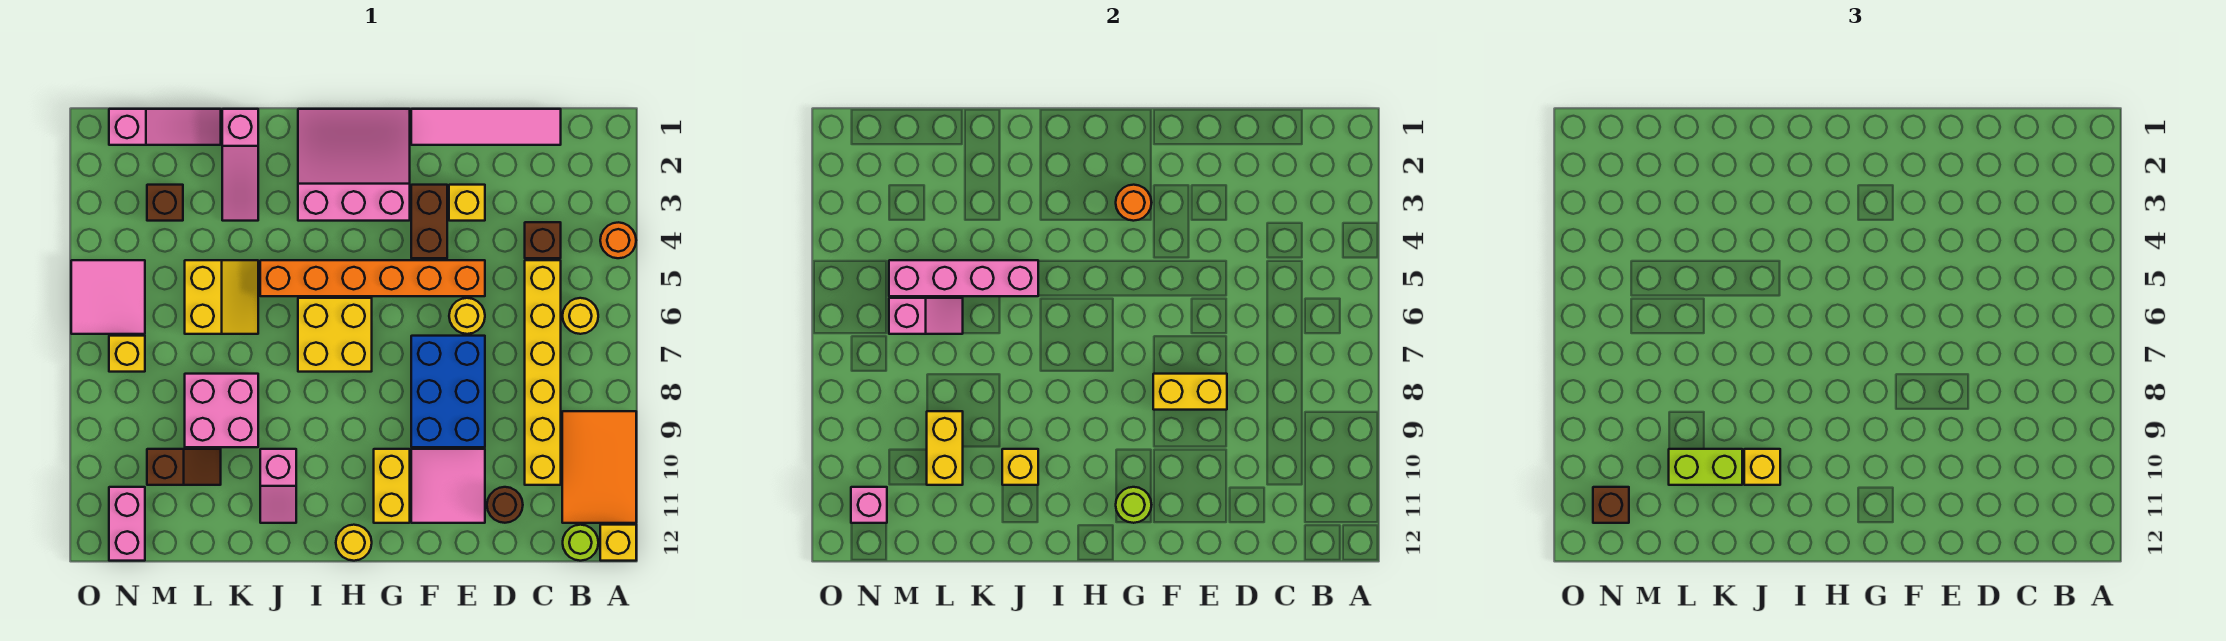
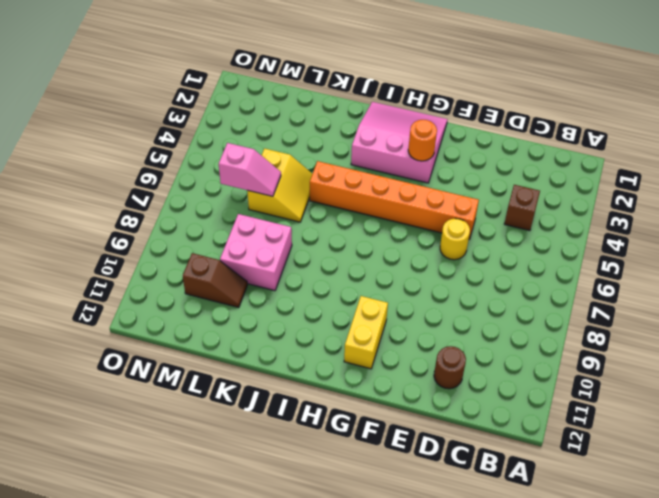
none -> orange 1x1 round brick [600,222,636,258]
none -> orange 2x3 tile [562,411,636,523]
none -> yellow 1x1 brick [600,525,636,561]
none -> yellow 1x1 round brick [563,298,598,334]

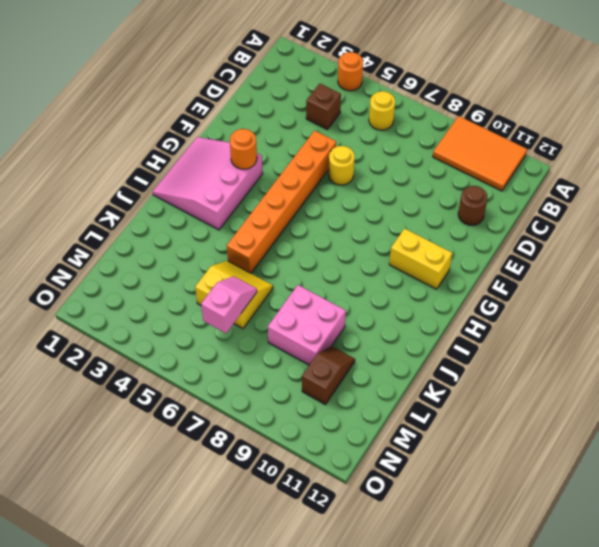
none -> yellow 1x1 brick [600,525,636,561]
none -> lime 1x1 round brick [563,525,598,561]
none -> pink 1x4 tile [411,109,561,145]
none -> yellow 1x6 brick [525,260,561,485]

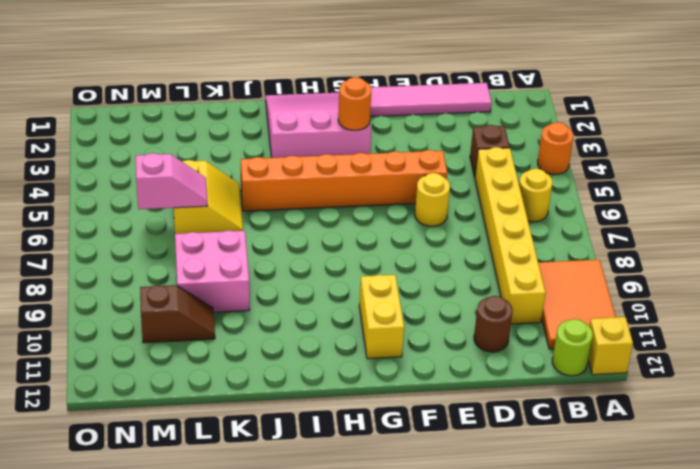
none -> yellow 1x1 brick [449,185,485,221]
none -> blue 2x3 brick [411,336,485,447]
none -> pink 2x2 tile [411,449,485,523]
none -> brown 1x2 brick [411,185,447,258]

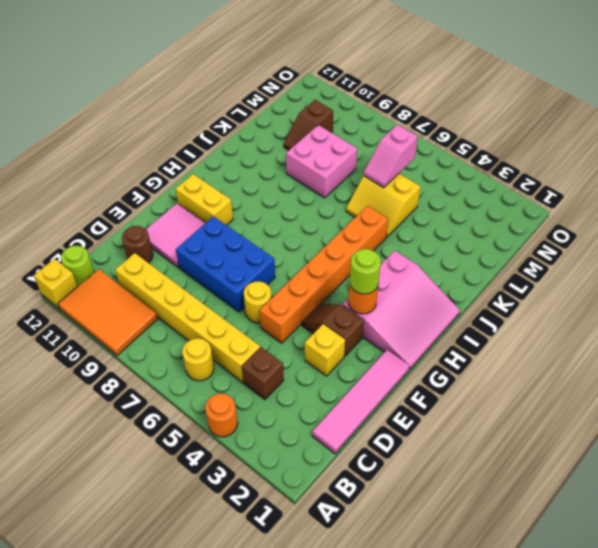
brown 1x2 slope [301,304,364,356] -> brown 1x2 brick [411,185,447,258]
lime 1x1 round brick [350,249,381,294] -> lime 1x1 round brick moved to [1116,487,1151,523]
none -> yellow 2x2 brick [298,298,372,372]
none -> yellow 1x1 round brick [336,525,372,561]
none -> pink 1x2 slope [260,449,296,523]
none -> pink 1x3 slope [222,109,258,221]

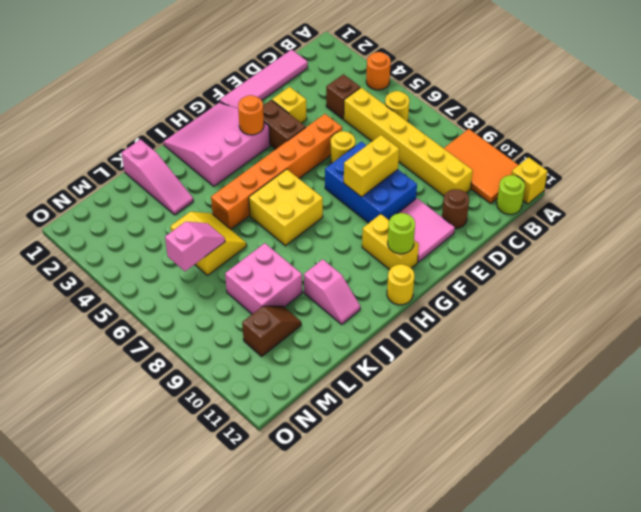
none -> pink 1x3 slope [109,109,221,145]
none -> brown 1x1 brick [147,185,183,221]
none -> pink 2x2 tile [71,260,145,334]
none -> yellow 1x1 brick [109,336,145,372]

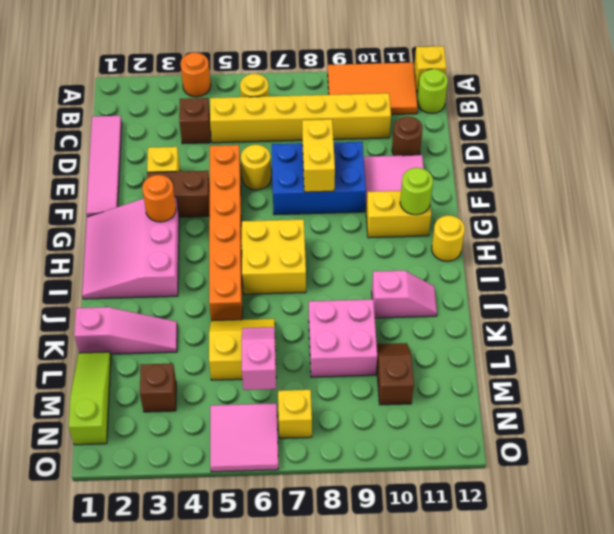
lime 1x3 slope [69,352,111,445] -> pink 1x3 slope [109,109,221,145]
none -> pink 1x2 brick [109,487,145,561]
none -> pink 1x4 brick [889,260,1038,296]
none -> yellow 1x1 brick [1002,449,1038,485]
none -> yellow 1x2 brick [927,411,963,485]

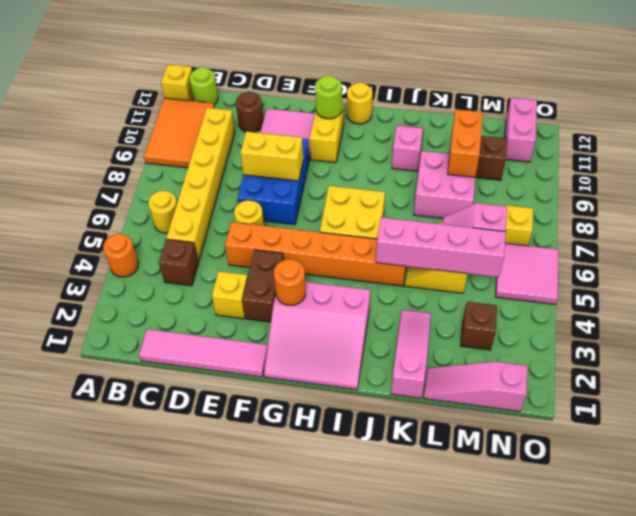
orange 1x2 brick [448,110,483,177] -> yellow 1x2 brick [927,411,963,485]
none -> yellow 1x1 brick [1002,449,1038,485]
none -> pink 1x1 brick [851,487,887,523]
none -> yellow 1x1 brick [1744,449,1780,485]
none -> lime 1x2 brick [1669,449,1742,485]

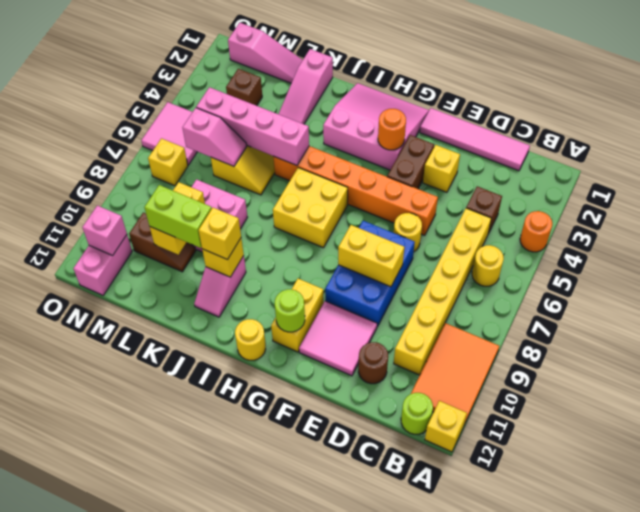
none -> brown 1x1 brick [1593,487,1629,523]

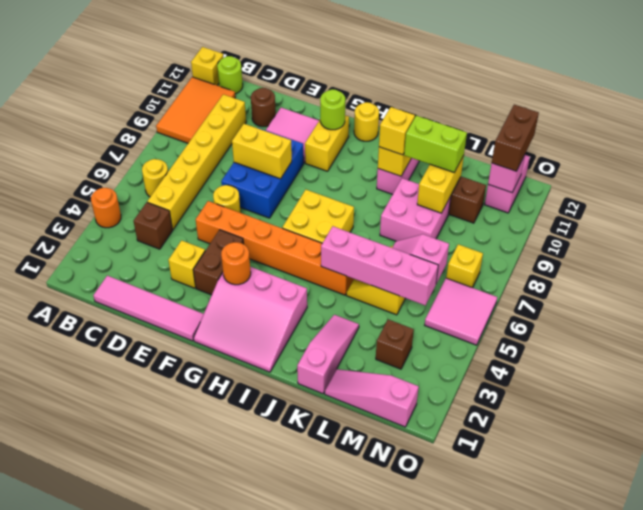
brown 1x2 brick [492,105,539,171] -> brown 1x1 brick [1593,487,1629,523]

